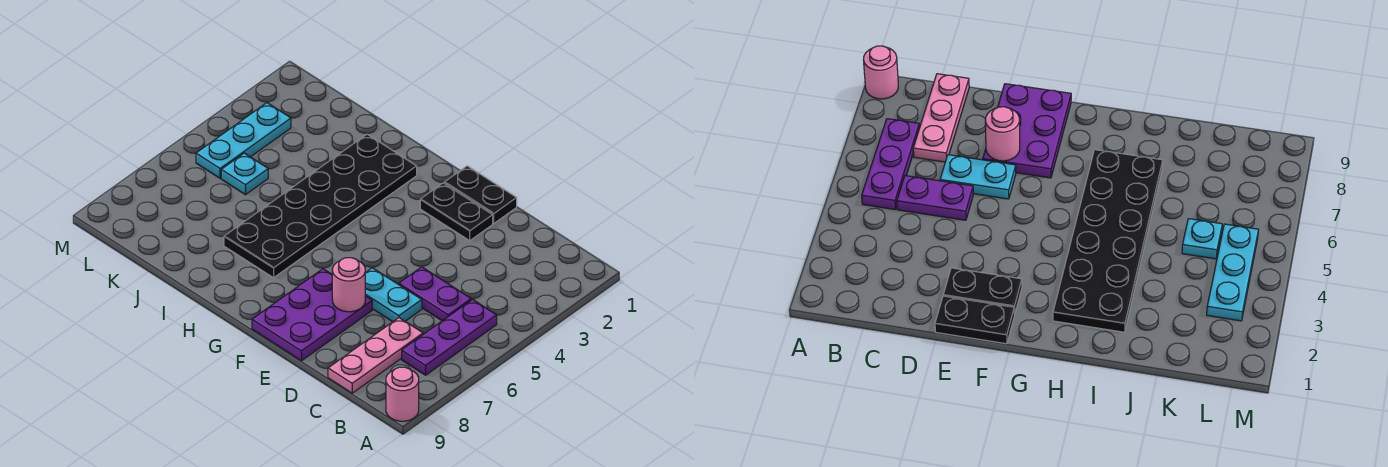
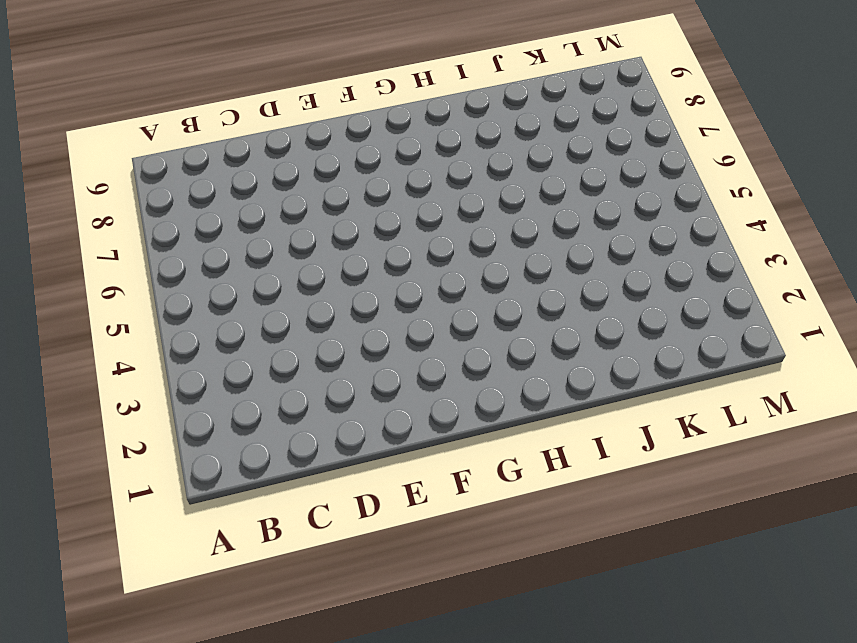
none -> pink 1x1 round brick [386,367,419,421]
none -> purple 1x3 plate [402,300,497,375]
none -> purple 1x2 plate [399,267,471,321]

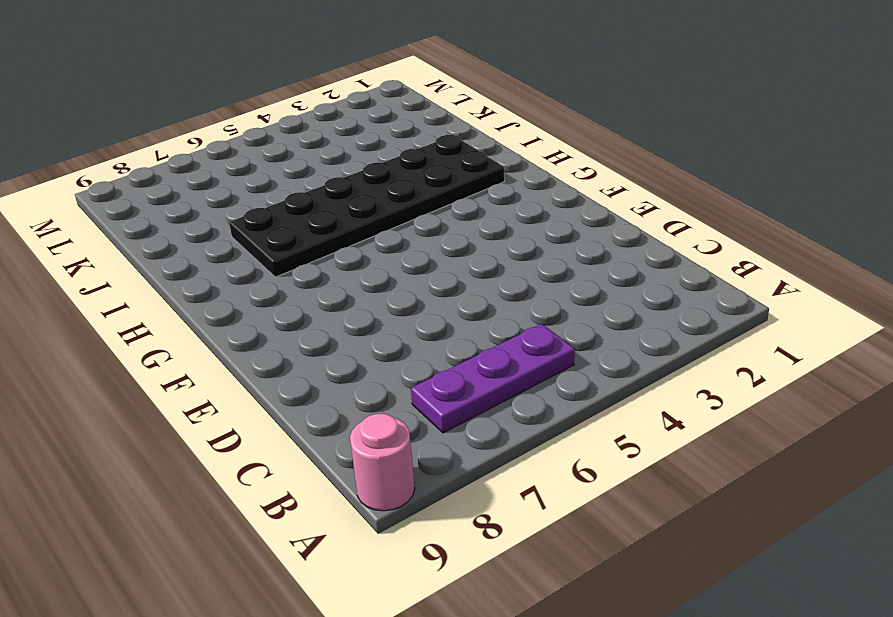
none -> purple 1x2 plate [399,267,471,321]
none -> pink 1x3 plate [328,318,423,393]
none -> cyan 1x2 plate [365,268,422,322]

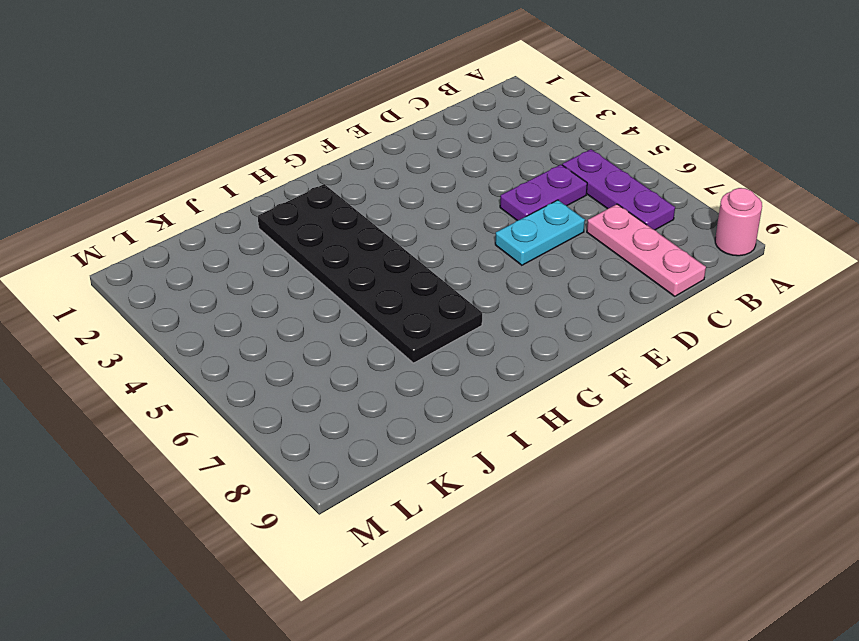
none -> black 1x2 plate [444,166,517,223]
none -> black 1x2 plate [420,183,493,241]
none -> purple 2x3 plate [252,269,372,361]

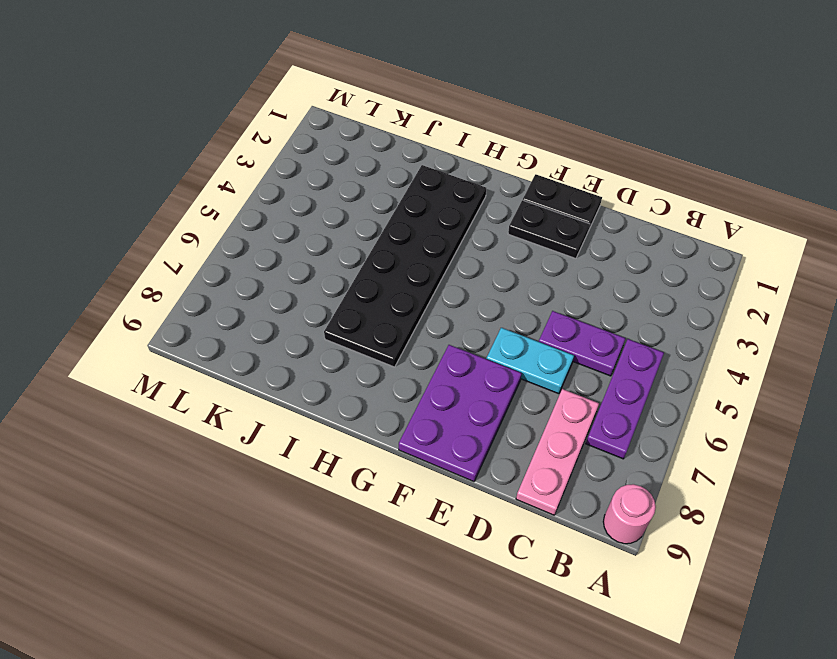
none -> cyan 1x1 plate [221,153,268,195]
none -> cyan 1x3 plate [196,103,291,178]
none -> pink 1x1 round brick [332,258,365,312]

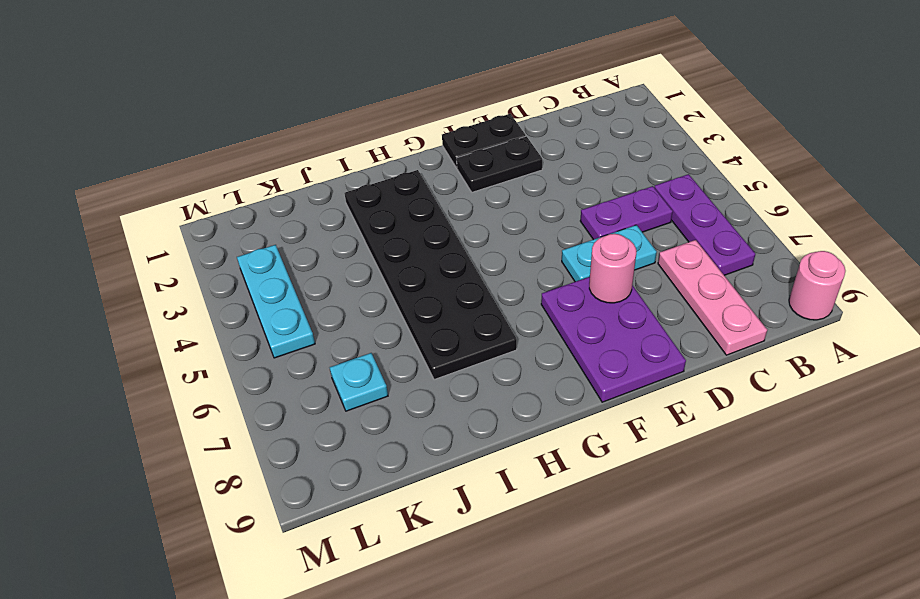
cyan 1x1 plate [330,353,388,411] -> cyan 1x1 plate moved to [221,153,268,195]

